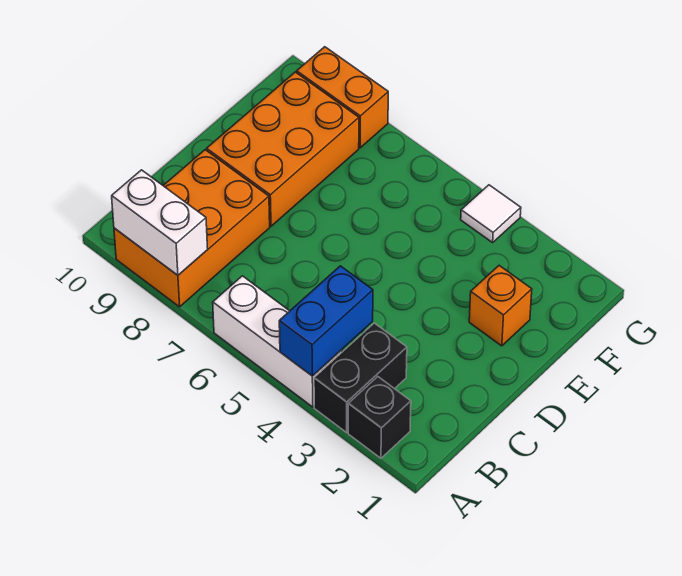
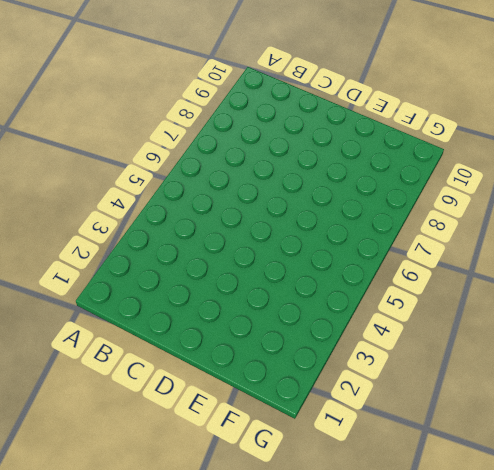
none -> black 1x1 brick [348,377,411,458]
none -> black 1x2 brick [314,323,407,432]

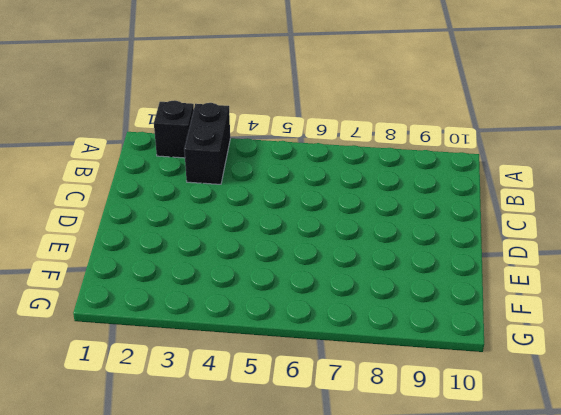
none -> white 1x3 brick [213,276,342,407]
none -> orange 2x3 brick [114,150,270,307]

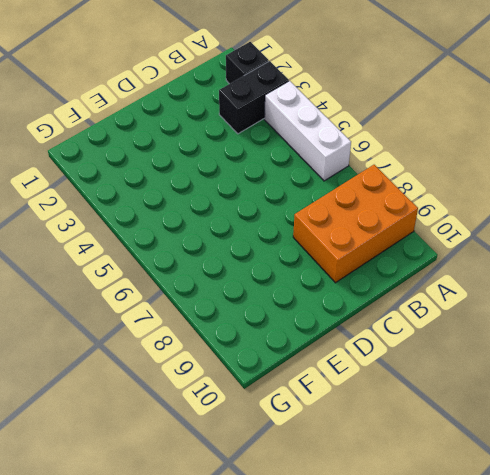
none -> orange 2x3 brick [207,72,359,226]
none -> orange 1x1 brick [469,266,532,346]

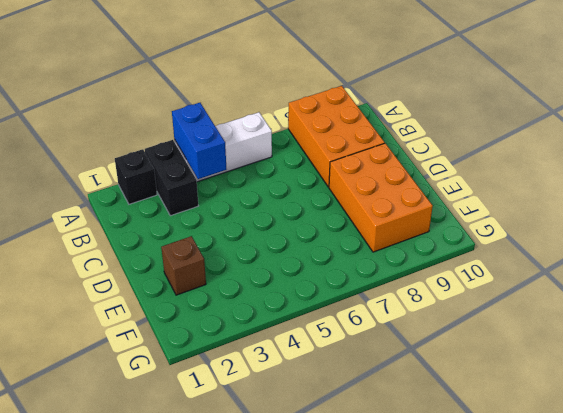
brown 1x1 brick [161,236,206,295] -> orange 1x1 brick [469,266,532,346]
none -> white 1x1 tile [461,185,521,243]
none -> orange 1x2 brick [297,47,388,148]

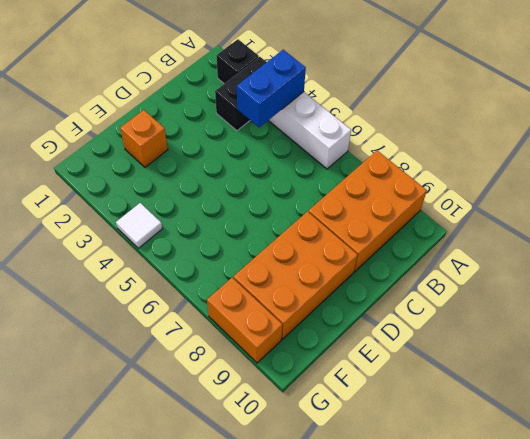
none -> white 1x2 brick [112,170,208,275]

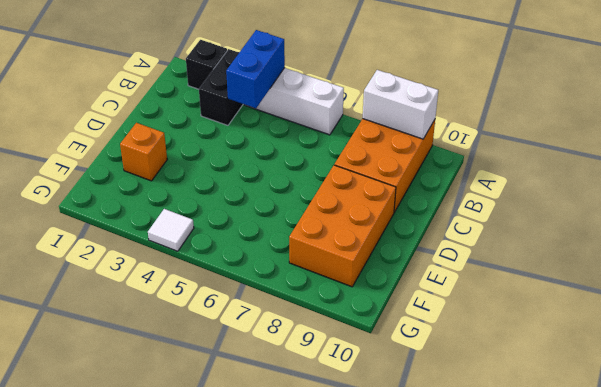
none -> orange 1x2 brick [297,47,388,148]

